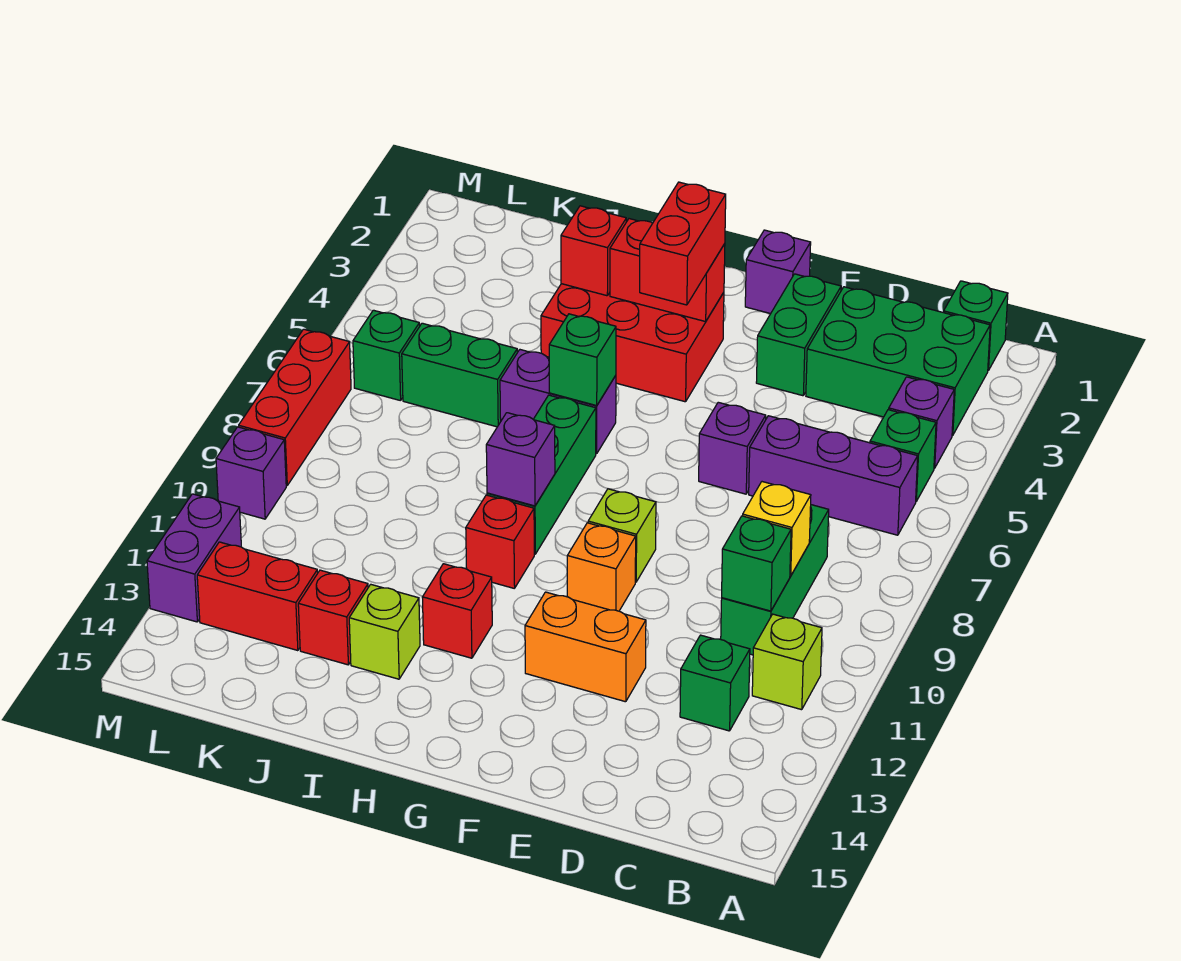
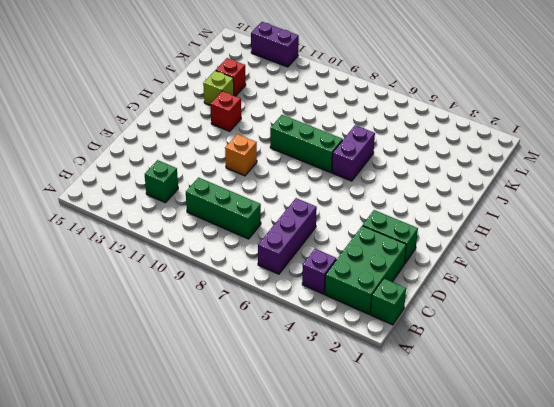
none -> green 1x1 brick [870,410,936,501]
none -> lime 1x1 brick [752,614,822,710]
none -> purple 1x1 brick [699,402,766,494]
none -> orange 1x2 brick [525,592,646,702]

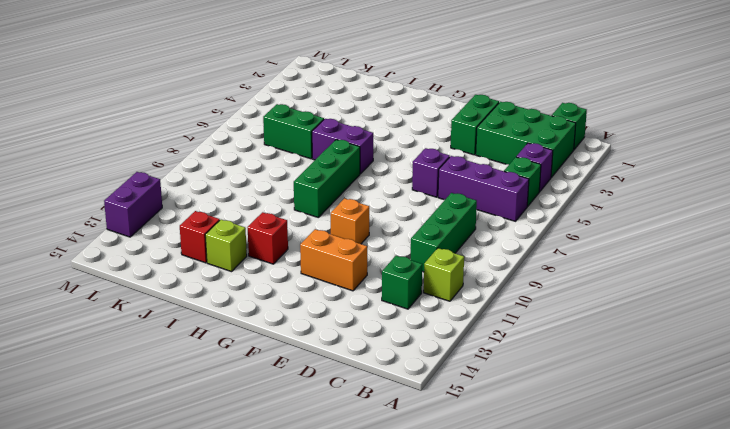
none -> purple 1x1 brick [745,230,811,314]
none -> lime 1x1 brick [588,489,656,582]
none -> red 2x3 brick [541,284,724,402]
none -> red 1x1 brick [466,495,534,588]

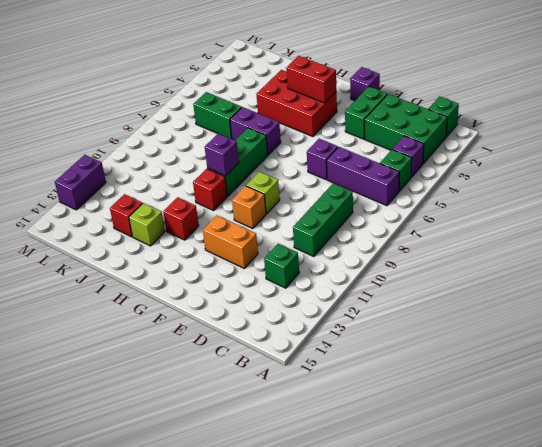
none -> lime 1x1 brick [752,614,822,710]
none -> red 1x2 brick [197,542,318,651]
none -> green 1x1 brick [353,310,420,401]
none -> red 1x3 brick [239,329,351,486]

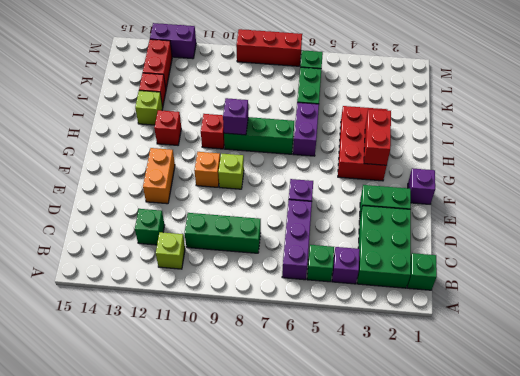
none -> purple 1x1 brick [216,427,286,519]
none -> yellow 1x1 brick [743,482,811,576]
none -> green 1x1 brick [722,516,791,611]
none -> green 1x1 brick [549,314,616,406]

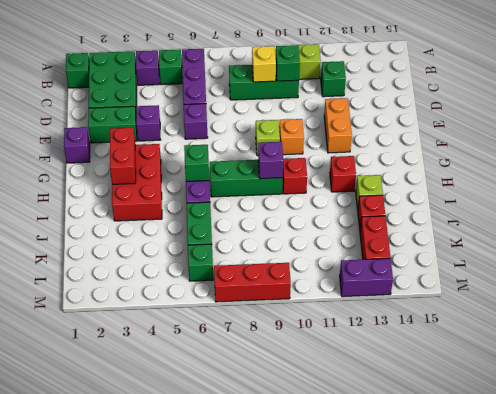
purple 1x1 brick [136,105,160,141] -> purple 1x1 brick moved to [216,427,286,519]
none -> red 1x1 brick [561,206,626,296]
none -> red 1x2 brick [640,182,726,305]

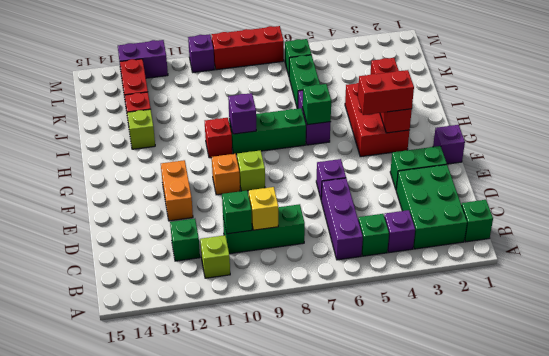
none -> red 1x1 brick [422,564,492,658]

